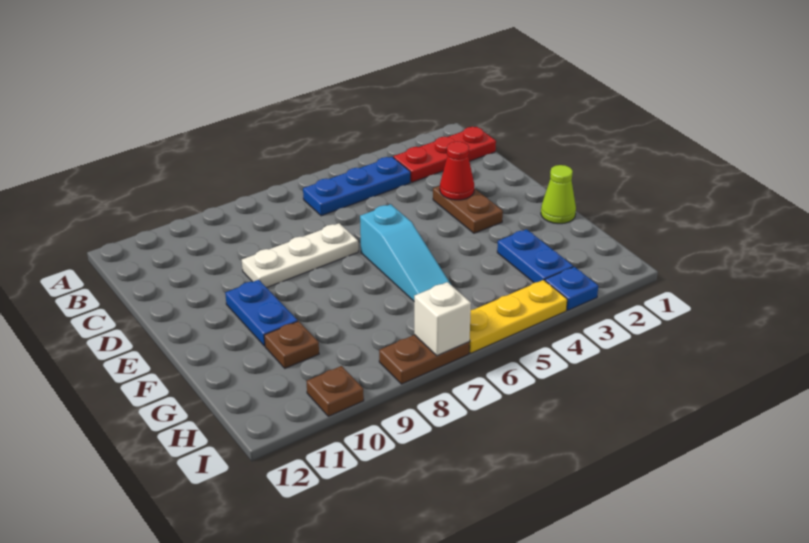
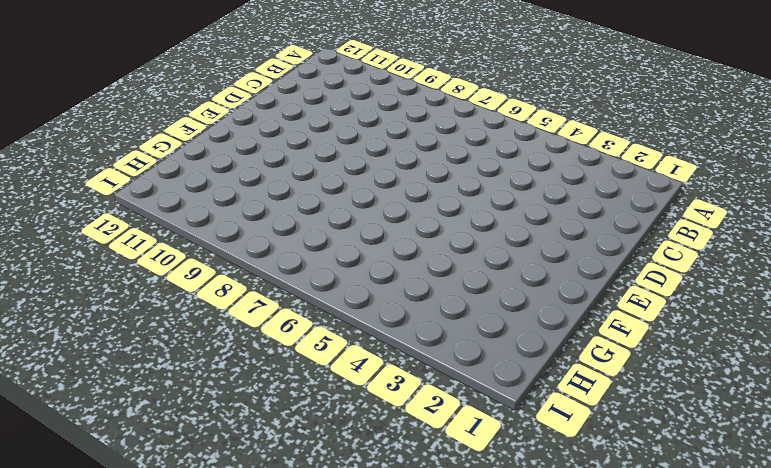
none -> red 1x3 plate [393,127,496,182]
none -> blue 1x3 plate [303,157,411,216]
none -> brown 1x2 plate [433,186,503,233]

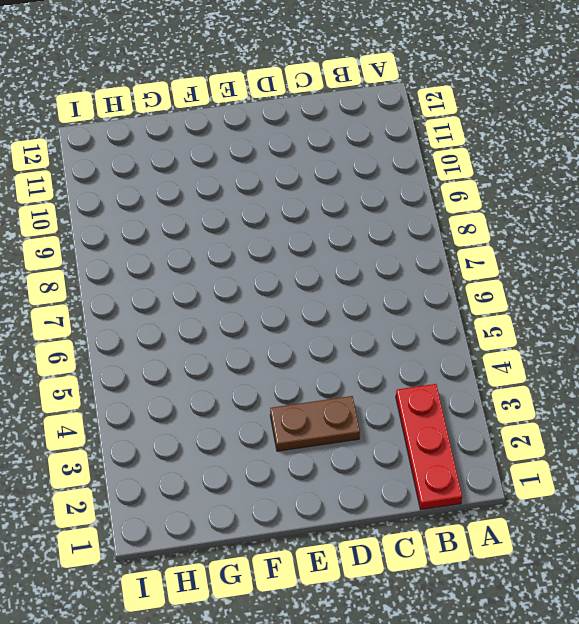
none -> blue 1x3 plate [303,157,411,216]
none -> white 1x3 plate [242,223,358,288]
none -> cyan 1x3 slope [360,204,451,301]

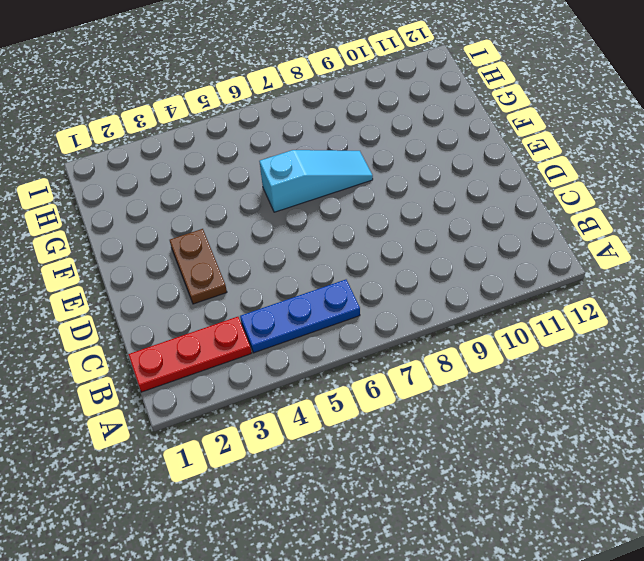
cyan 1x3 slope [259,150,373,212] -> cyan 1x3 slope turned to [360,204,451,301]
none -> white 1x3 plate [242,223,358,288]
none -> blue 1x2 plate [225,280,298,346]
none -> lime 1x1 cone [541,165,576,224]

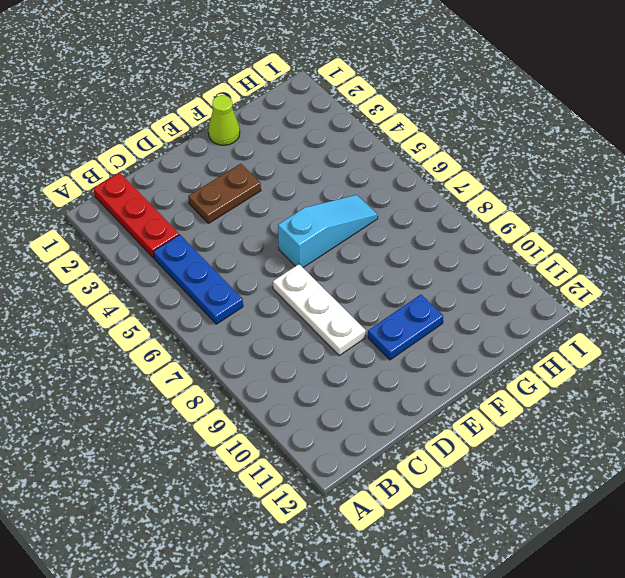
none -> blue 1x2 plate [497,229,573,283]
none -> brown 1x1 plate [264,321,319,368]
none -> blue 1x1 plate [545,267,598,310]

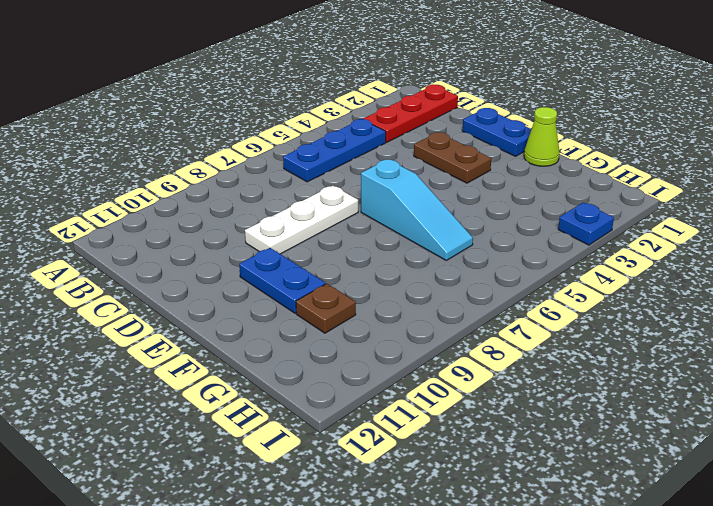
blue 1x2 plate [462,108,531,156] -> blue 1x2 plate moved to [497,229,573,283]
none -> yellow 1x3 plate [469,280,567,353]
none -> brown 1x2 plate [379,335,469,384]
none -> brown 1x1 plate [306,366,364,416]

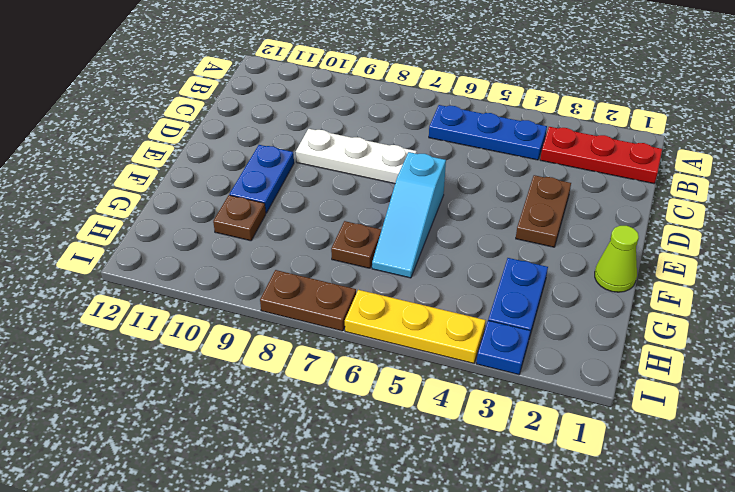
brown 1x1 plate [331,221,382,268] -> brown 1x1 plate moved to [306,366,364,416]
none -> red 1x1 cone [440,141,474,200]
none -> white 1x1 brick [414,282,471,356]

